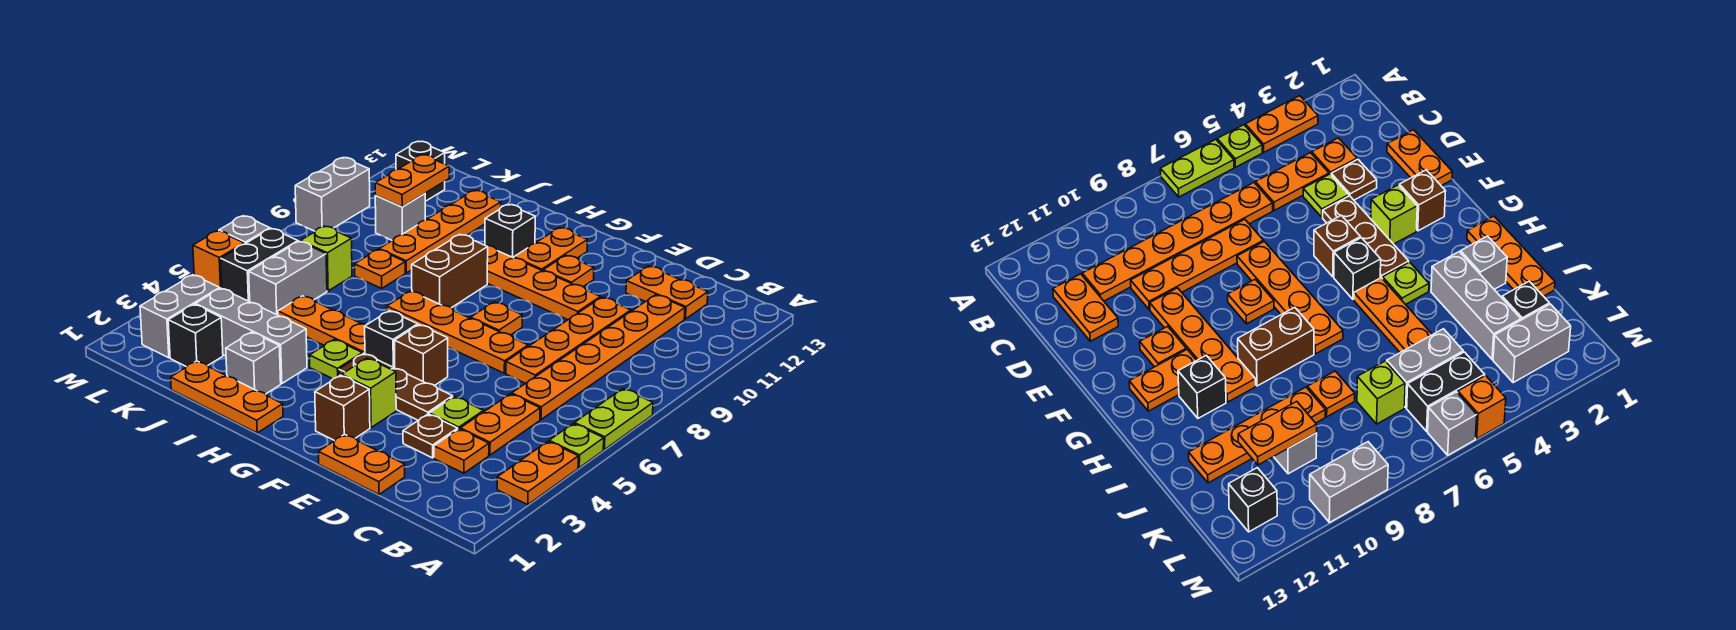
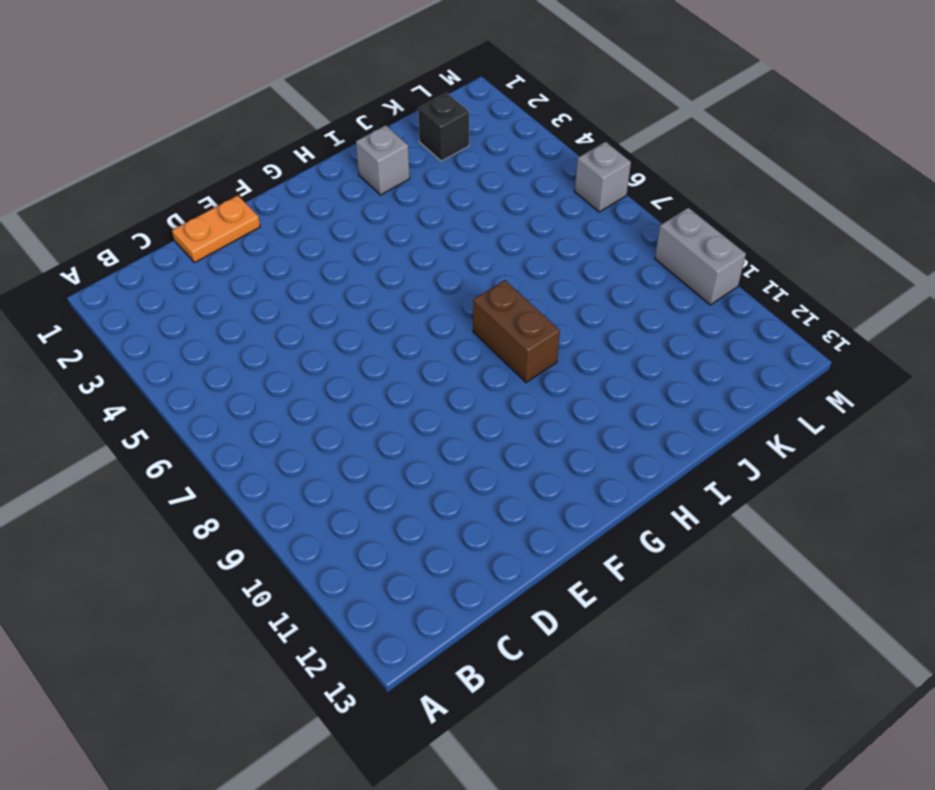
none -> orange 1x2 plate [497,441,578,505]
none -> lime 1x1 plate [549,423,604,468]
none -> lime 1x2 plate [574,389,653,450]
none -> orange 1x1 plate [434,429,489,473]

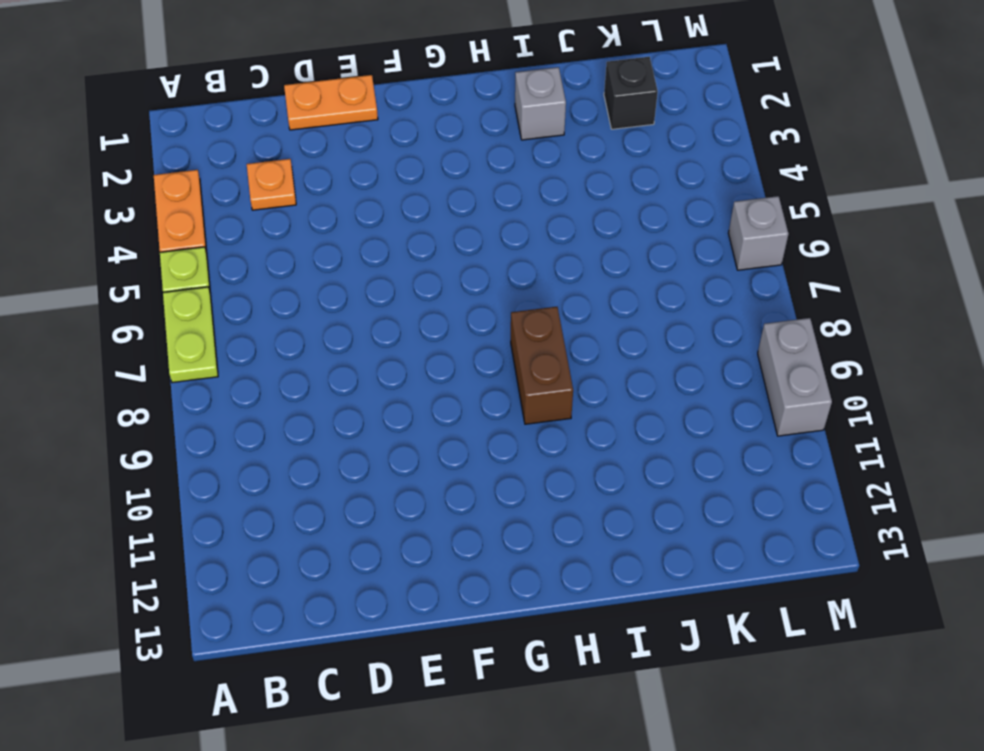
none -> orange 1x2 plate [460,394,540,455]
none -> orange 1x6 plate [512,295,685,419]
none -> orange 1x2 plate [626,266,708,319]
none -> brown 1x1 plate [403,414,458,458]

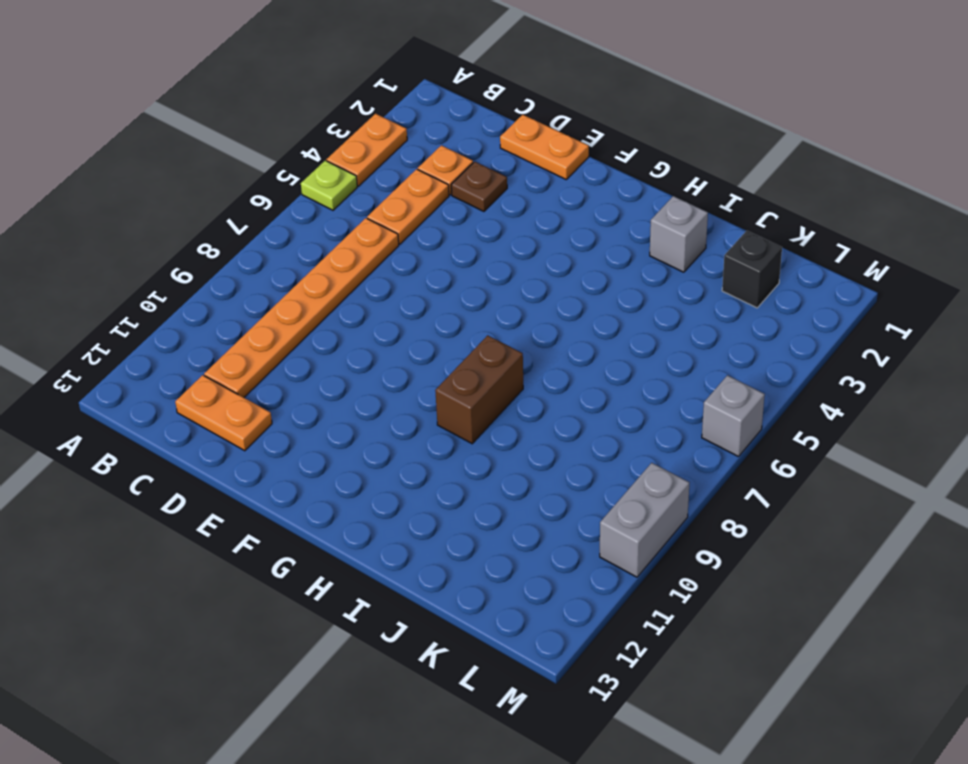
none -> lime 1x2 plate [574,389,653,450]
none -> lime 1x1 plate [429,397,483,429]
none -> orange 1x4 plate [506,297,631,383]
none -> brown 1x3 plate [339,353,453,420]

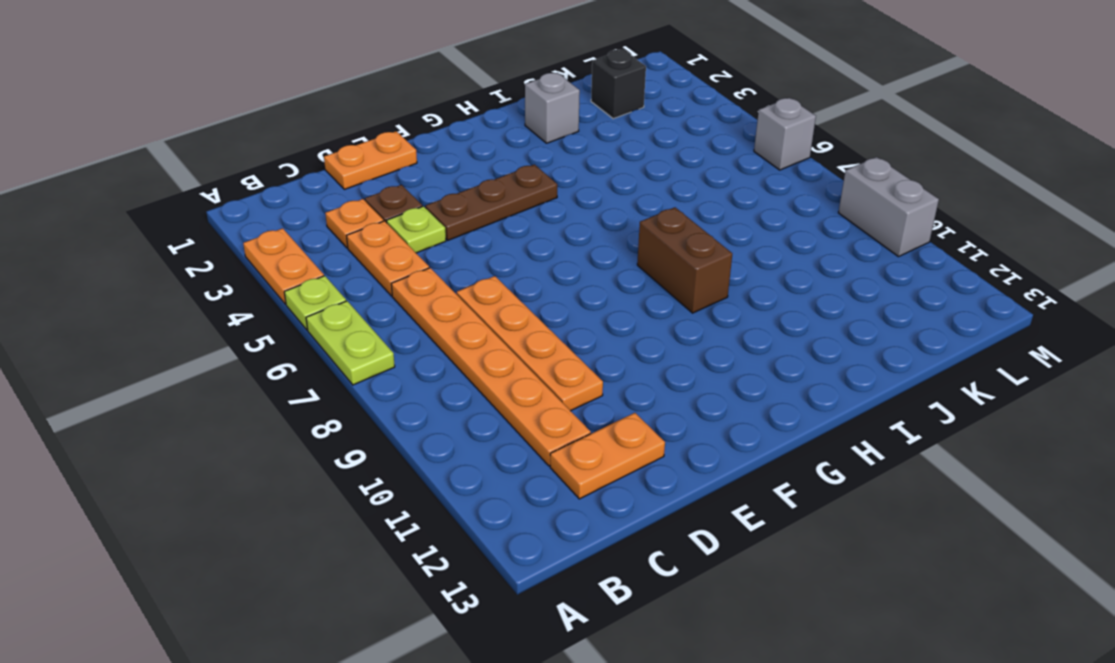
none -> orange 1x4 plate [387,291,528,373]
none -> orange 1x4 plate [486,245,600,320]
none -> brown 1x1 brick [315,375,370,441]
none -> lime 1x1 brick [342,358,396,427]

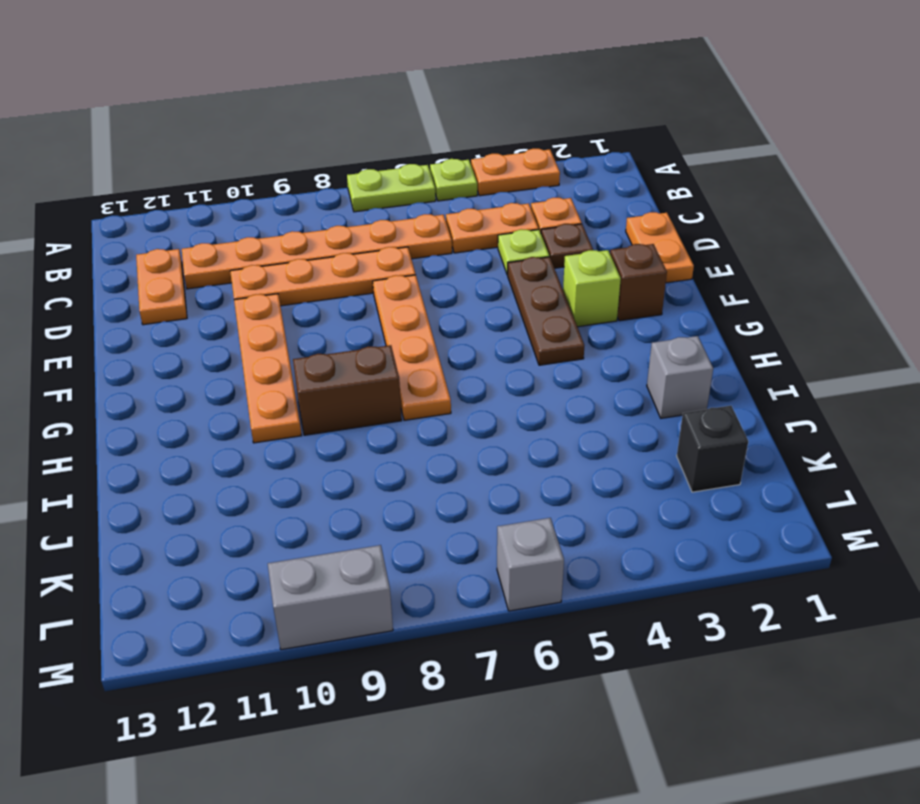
none -> brown 1x1 brick [395,325,448,386]
none -> orange 1x1 plate [471,302,522,335]
none -> orange 1x1 plate [543,255,594,287]
none -> black 1x1 brick [365,311,418,368]

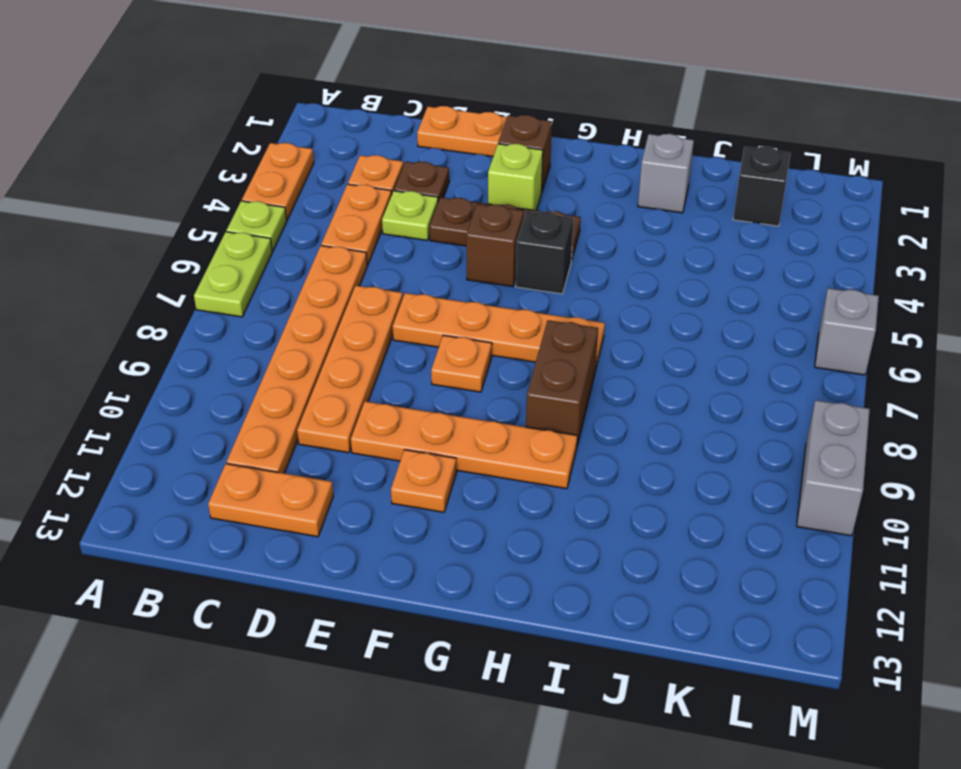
none -> orange 1x2 plate [514,228,587,271]
none -> orange 1x3 plate [171,361,283,433]
none -> lime 1x1 plate [309,339,362,379]
none -> orange 1x3 plate [278,296,366,354]

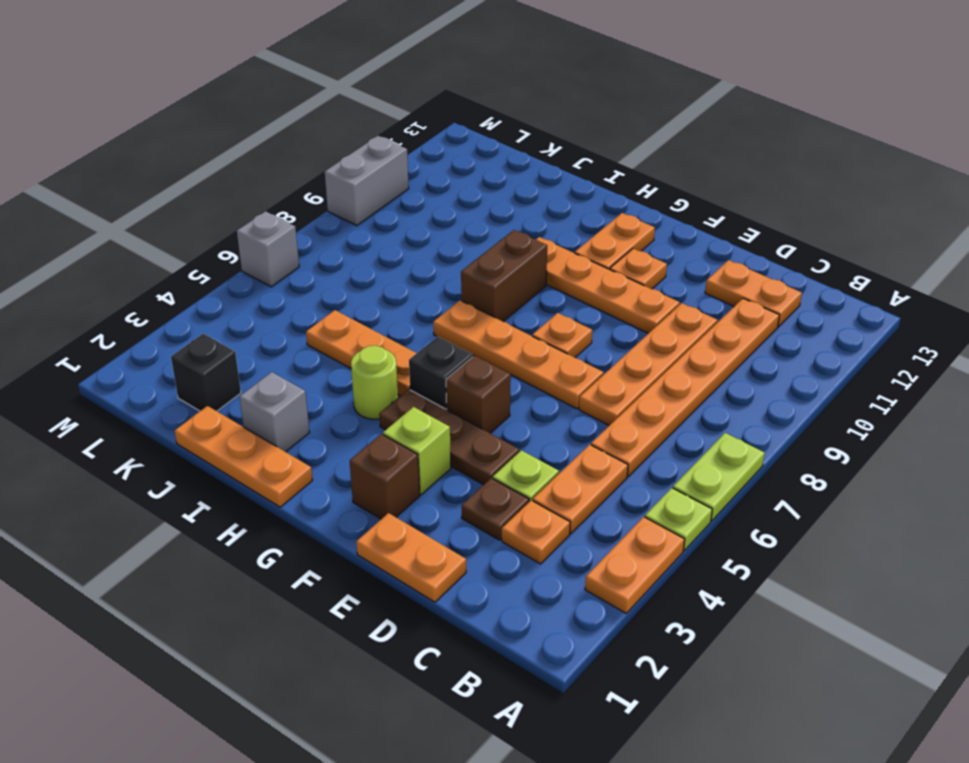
lime 1x1 round brick [351,346,398,419] -> lime 1x1 plate [309,339,362,379]
none -> black 1x1 brick [485,204,535,258]
none -> grey 1x3 brick [196,288,307,384]
none -> orange 1x1 plate [354,249,405,288]
none -> orange 1x4 plate [379,191,501,273]

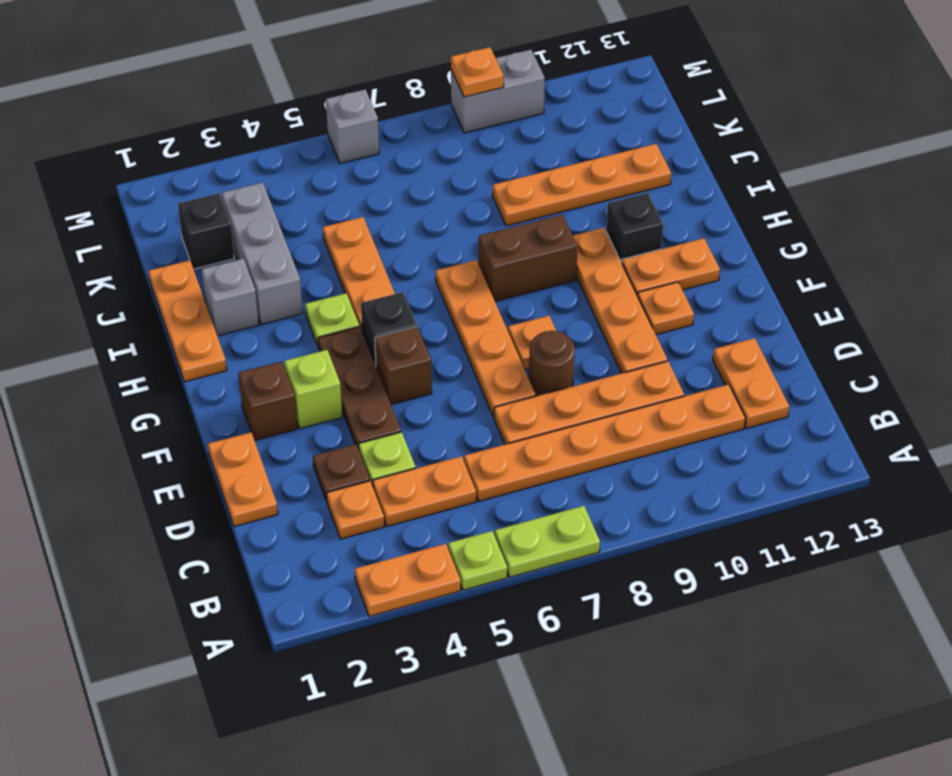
brown 1x1 round brick [529,331,575,396] -> none
orange 1x1 plate [451,47,504,97] -> orange 1x1 plate moved to [354,249,405,288]
none -> grey 1x2 brick [249,241,327,315]
none -> lime 1x1 brick [300,226,352,291]
none -> grey 1x1 brick [375,194,425,240]
none -> grey 1x2 brick [140,275,220,358]

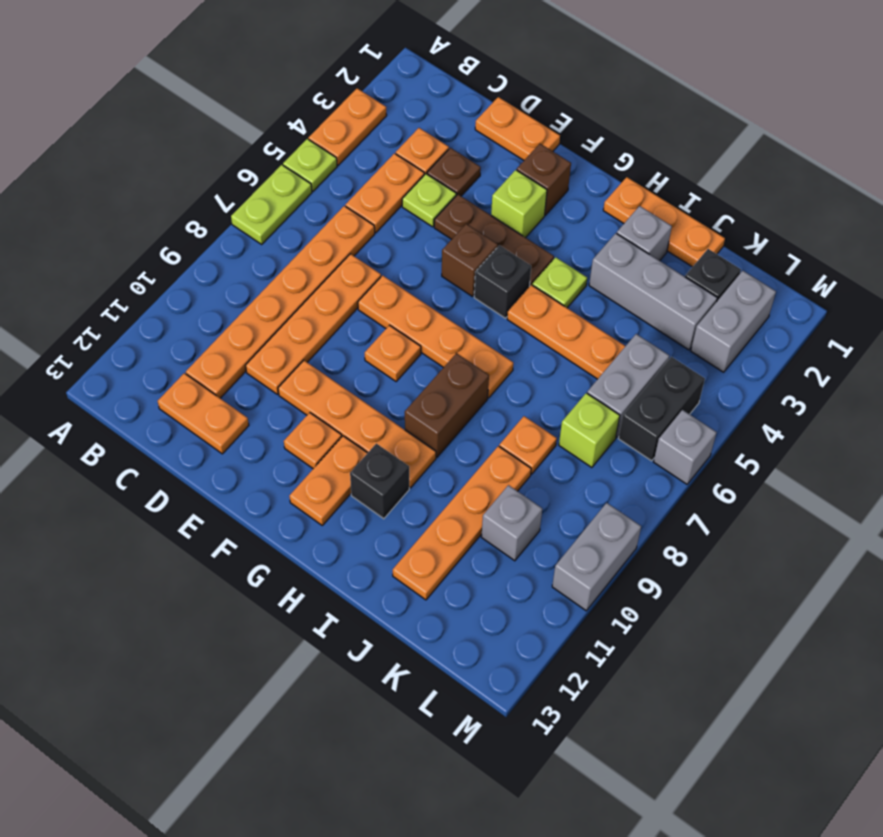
none -> black 1x1 brick [396,141,445,201]
none -> orange 1x1 brick [193,231,244,288]
none -> orange 1x2 plate [375,155,449,207]

